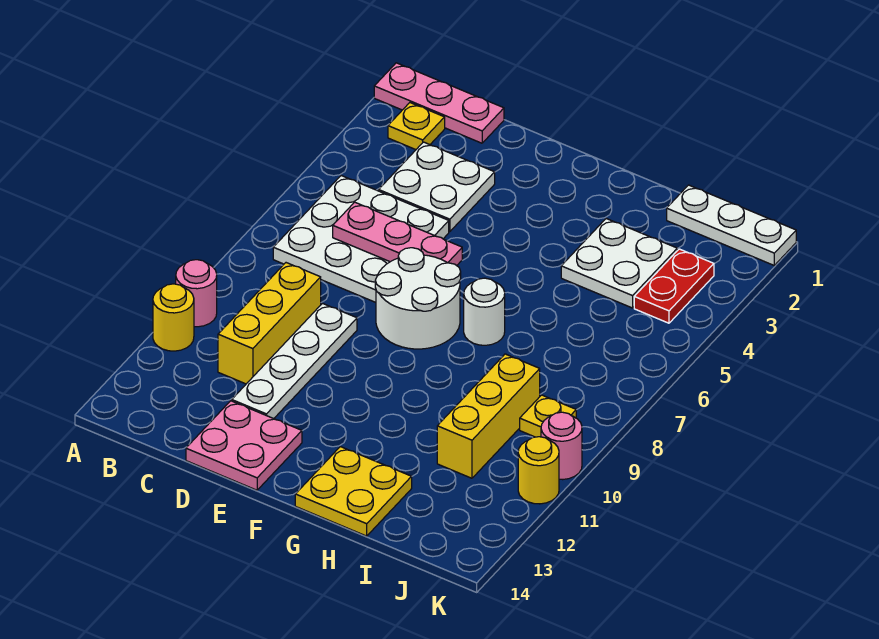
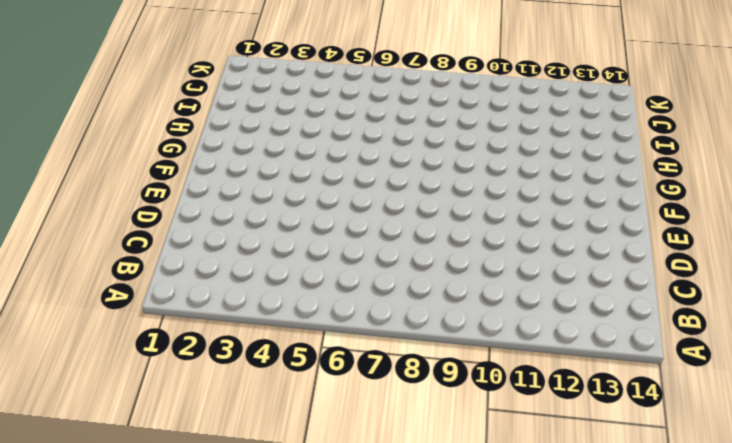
none -> pink 1x3 plate [374,63,504,143]
none -> pink 1x1 round brick [176,260,217,327]
none -> yellow 1x1 round brick [153,284,194,351]

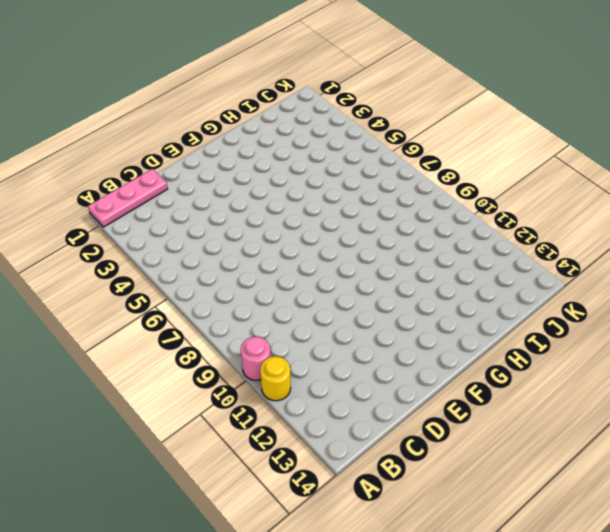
none -> yellow 1x1 plate [388,103,445,150]
none -> white 3x3 plate [273,176,449,302]
none -> white 2x2 plate [379,142,495,232]

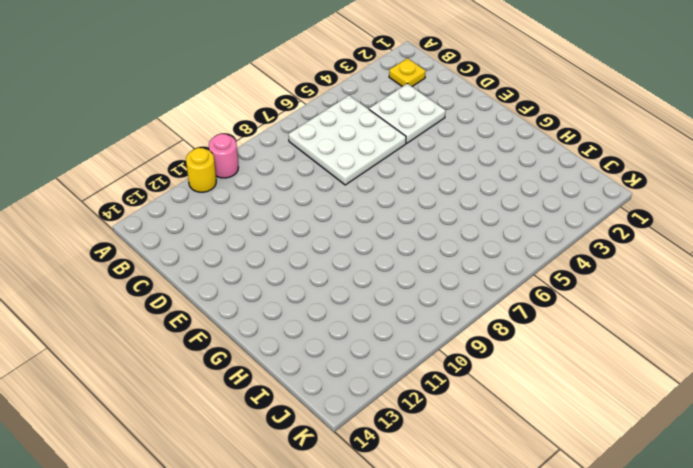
none -> pink 1x3 plate [374,63,504,143]
none -> yellow 1x3 brick [218,263,321,384]
none -> white 1x4 plate [232,303,357,419]

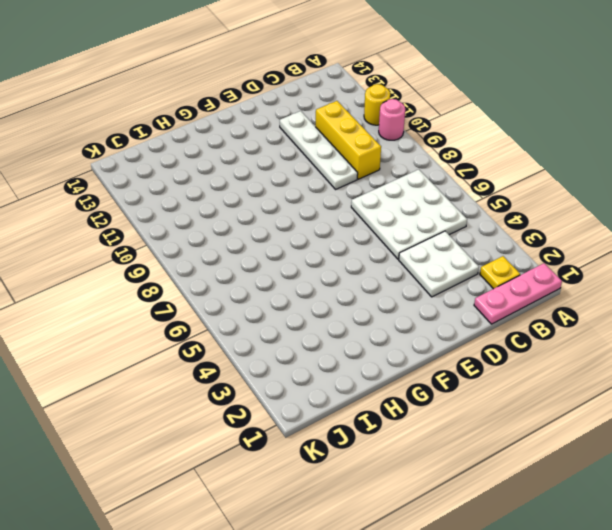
none -> pink 2x2 plate [186,401,302,490]
none -> white 2x2 round brick [375,248,461,349]
none -> white 1x1 round brick [464,278,505,345]

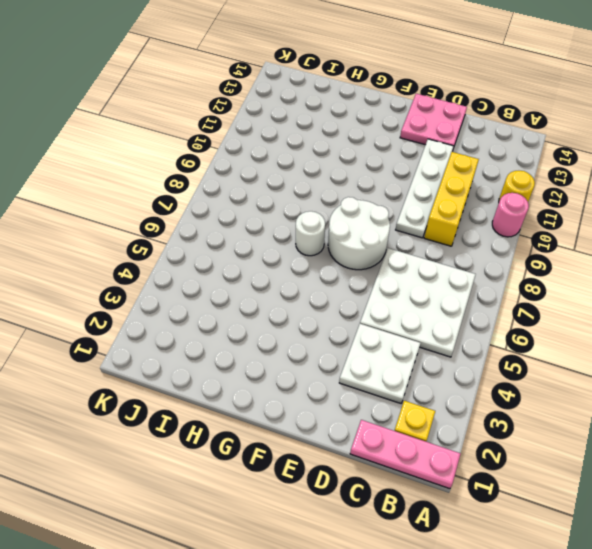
none -> yellow 2x2 plate [295,447,412,536]
none -> white 2x2 plate [561,219,677,308]
none -> white 1x3 plate [667,185,796,265]

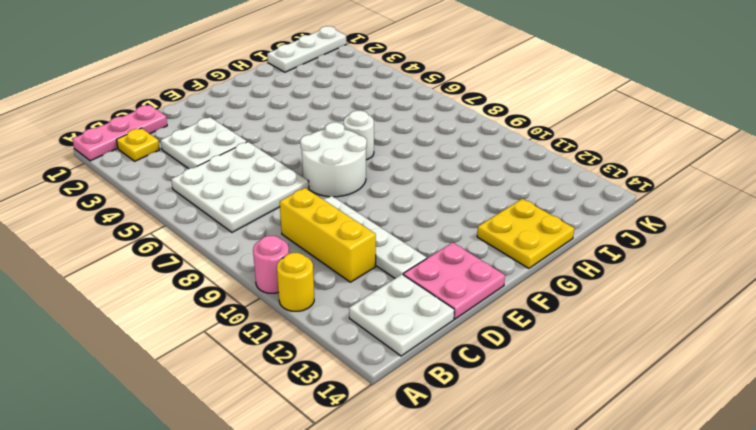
white 2x2 plate [349,274,454,356] -> white 2x2 plate moved to [561,219,677,308]
none -> yellow 1x3 brick [437,354,540,478]
none -> red 1x2 plate [634,249,714,323]
none -> yellow 1x1 plate [520,395,576,437]

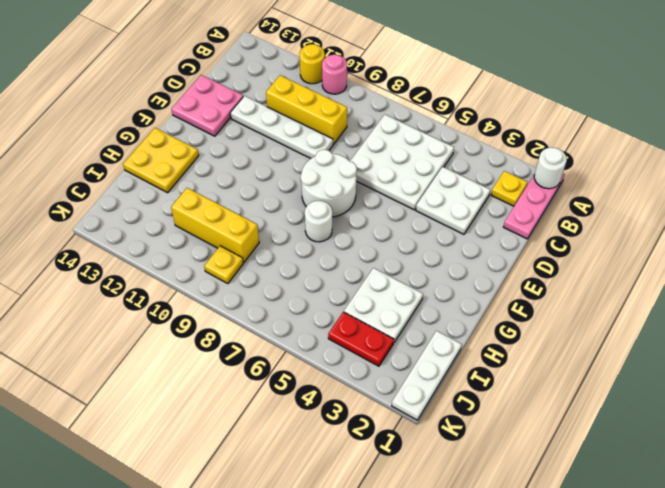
white 1x1 round brick [534,147,567,189] -> none
none -> pink 1x1 round brick [541,412,582,480]
none -> yellow 1x1 round brick [518,437,559,504]
none -> pink 1x3 plate [333,202,462,266]

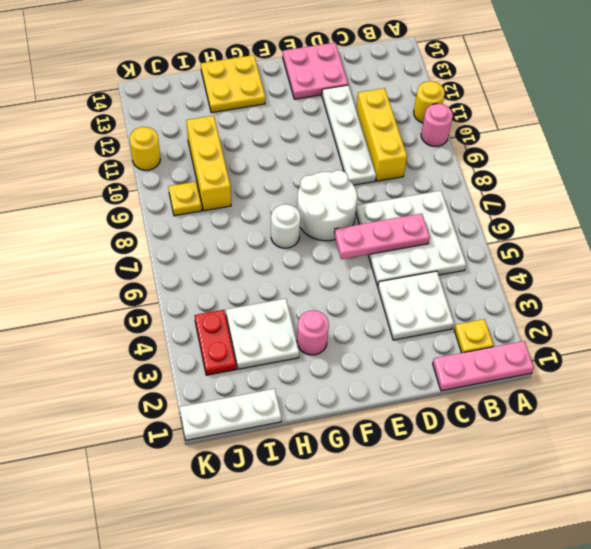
pink 1x1 round brick [297,310,329,355] -> pink 1x1 round brick moved to [541,412,582,480]

